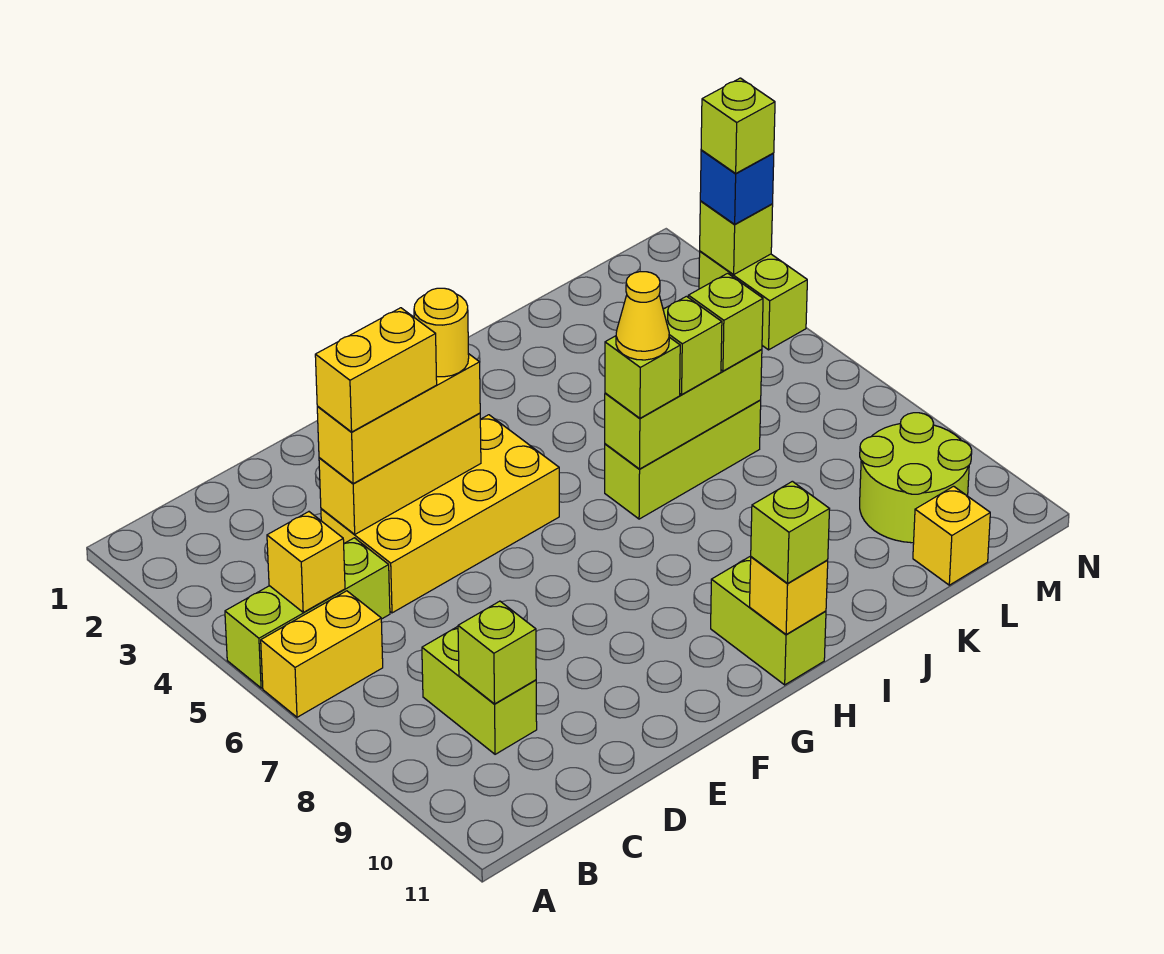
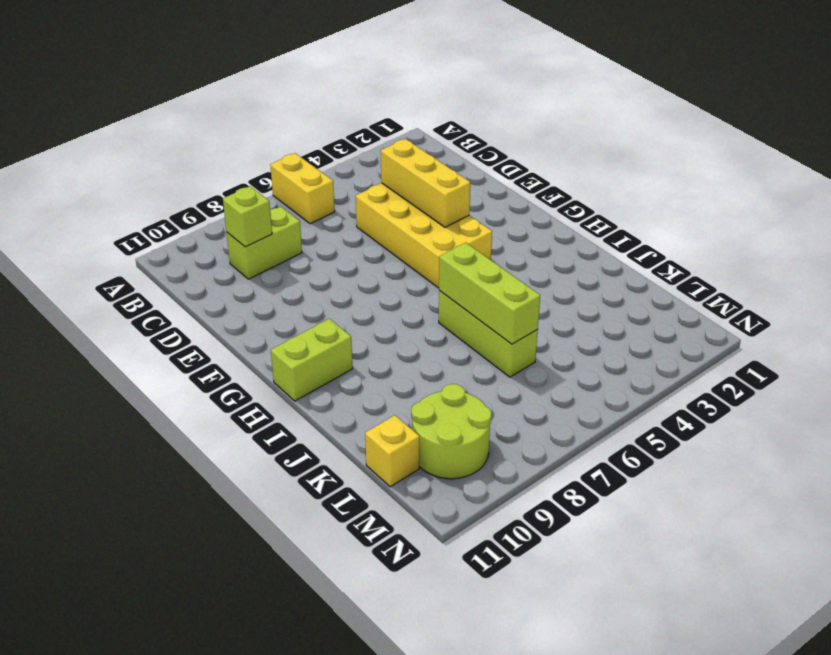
none -> lime 1x3 brick [225,538,390,688]
none -> lime 1x2 brick [699,251,807,350]
none -> yellow 1x1 brick [267,512,345,612]

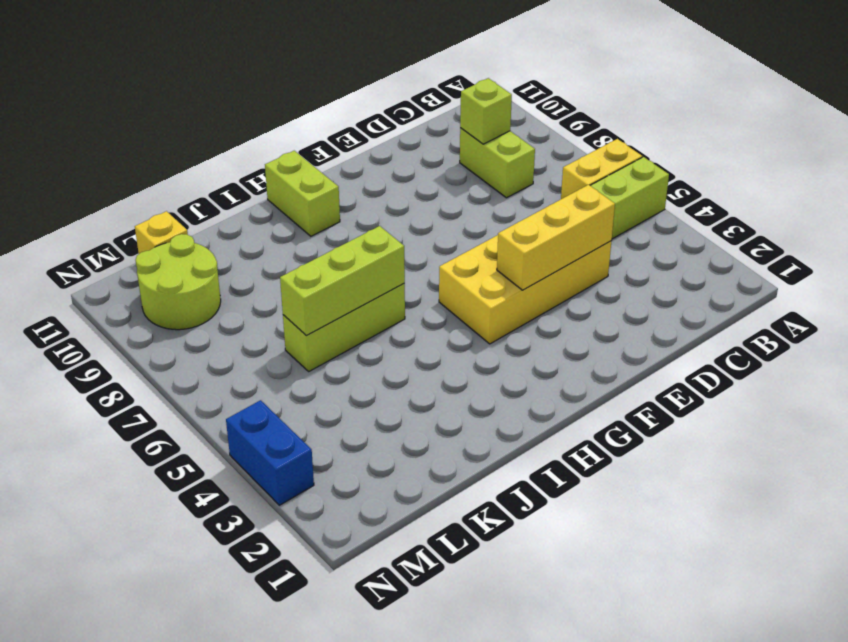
blue 1x2 brick [226,400,314,505] -> lime 1x2 brick [699,251,807,350]
none -> yellow 1x1 brick [267,512,345,612]
none -> yellow 1x1 brick [750,557,828,635]
none -> lime 1x1 brick [700,201,773,274]

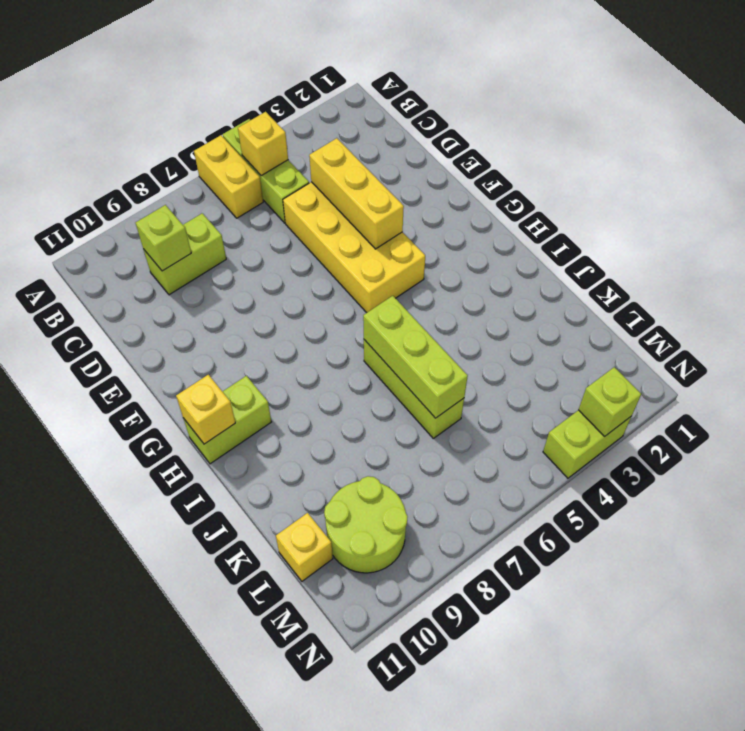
none -> yellow 1x3 brick [317,354,480,483]
none -> lime 1x1 brick [751,481,829,583]
none -> lime 1x1 brick [605,336,680,418]

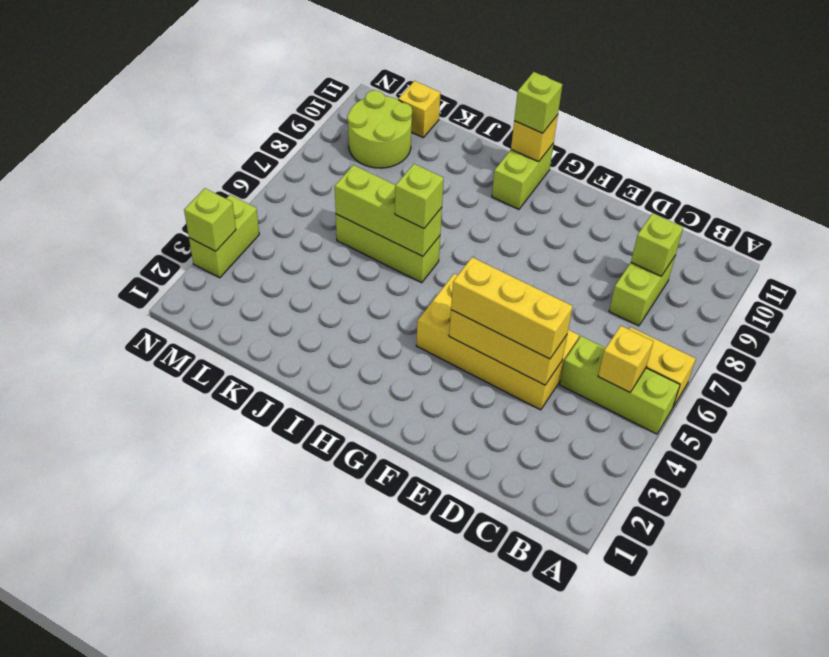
none -> lime 1x1 brick [663,296,722,394]
none -> lime 1x1 brick [688,273,763,371]
none -> blue 1x1 brick [700,150,774,224]

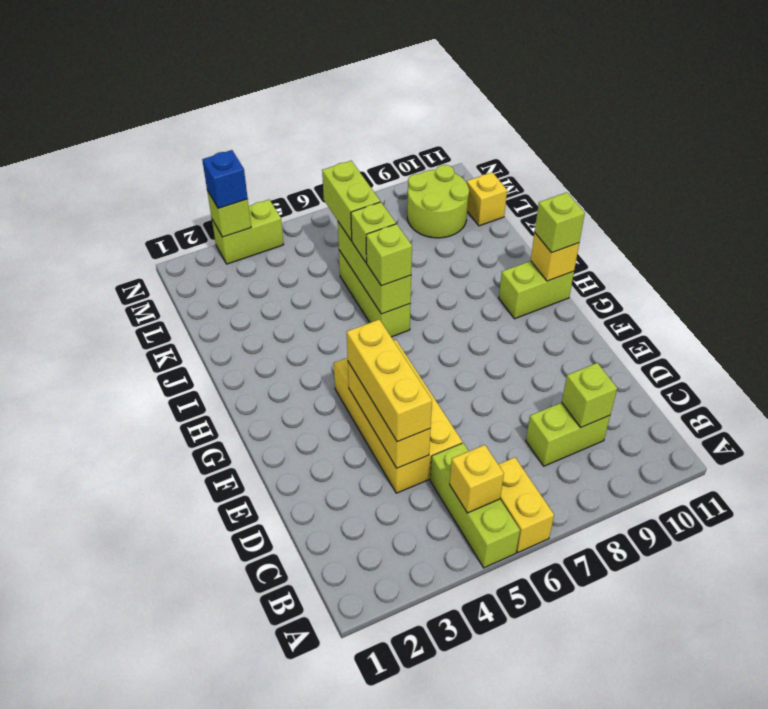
lime 1x2 brick [322,161,380,241] -> lime 1x1 brick [688,273,763,371]
none -> yellow 1x2 brick [315,308,437,432]
none -> yellow 1x1 round brick [414,288,469,377]
none -> yellow 1x1 cone [616,272,669,360]

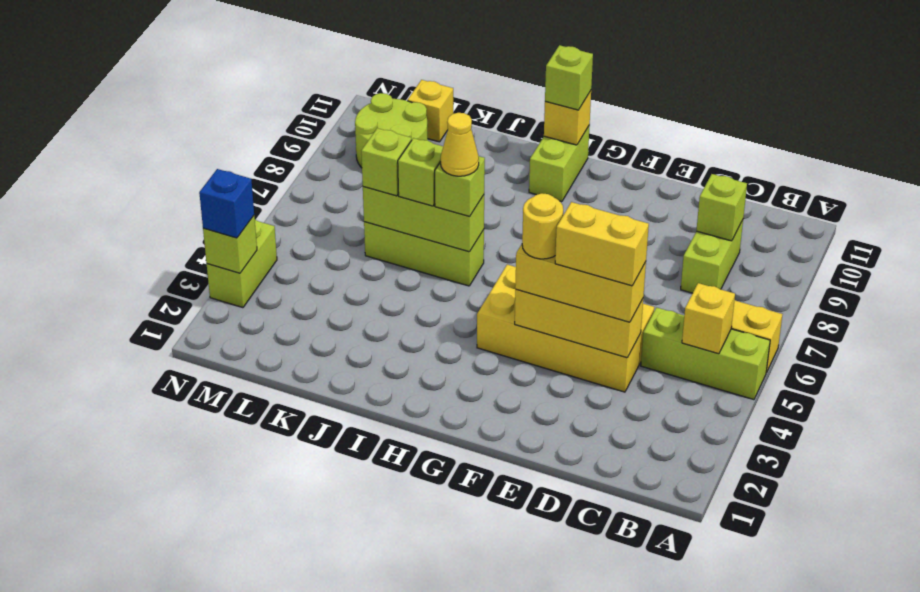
none -> lime 1x1 brick [701,78,775,173]

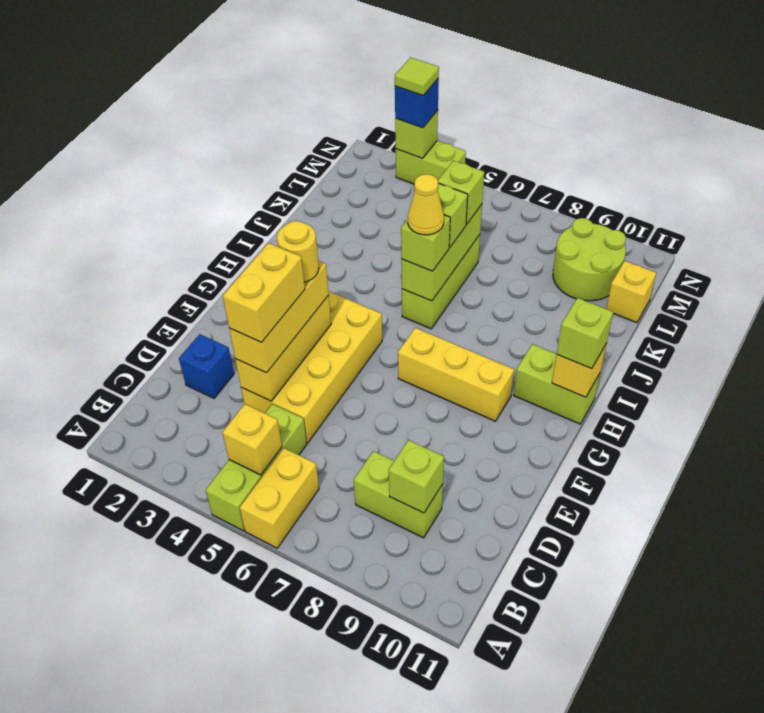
blue 1x1 brick [179,334,234,398] -> none
yellow 1x3 brick [398,328,514,421] -> none
lime 1x1 tile [395,57,439,96] -> lime 1x1 brick [701,78,775,173]

